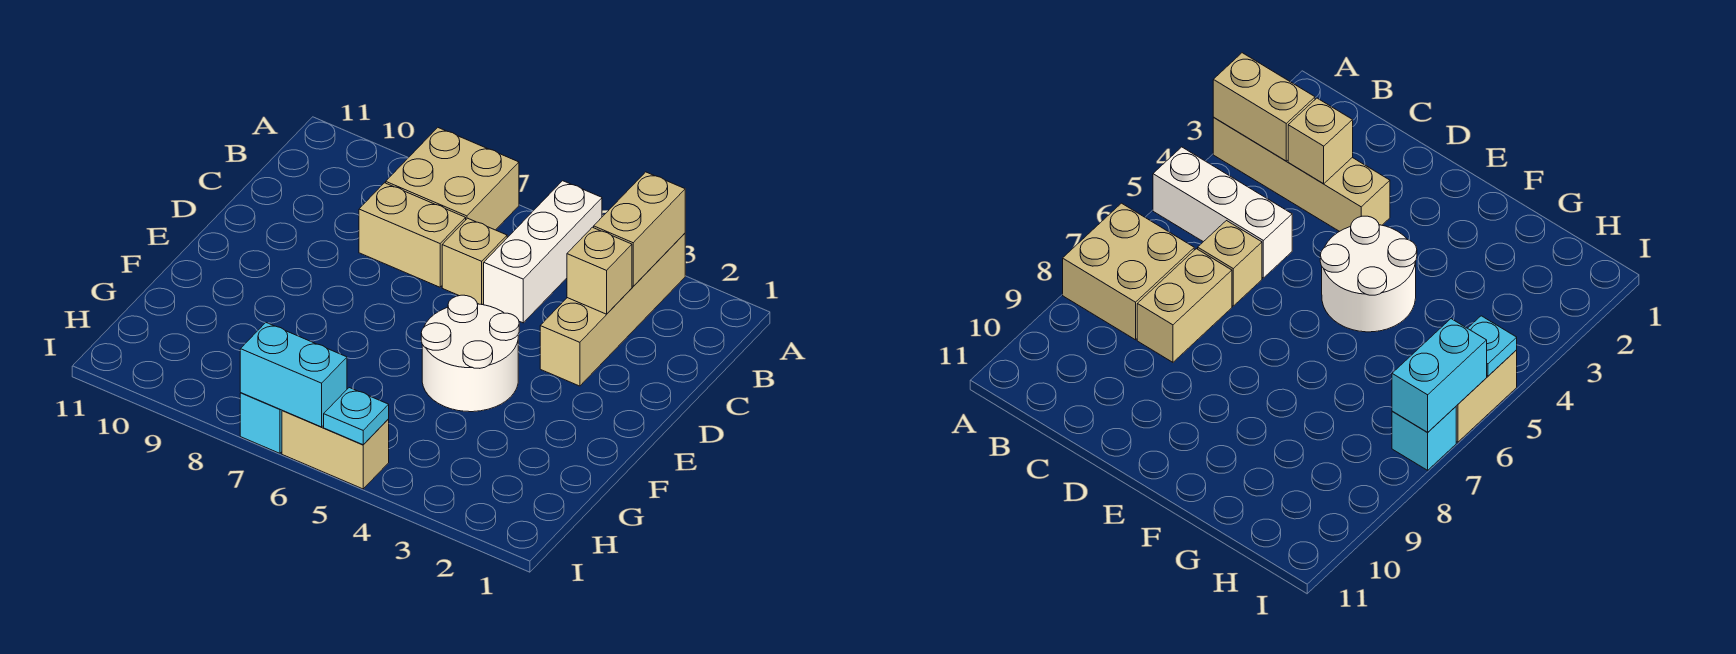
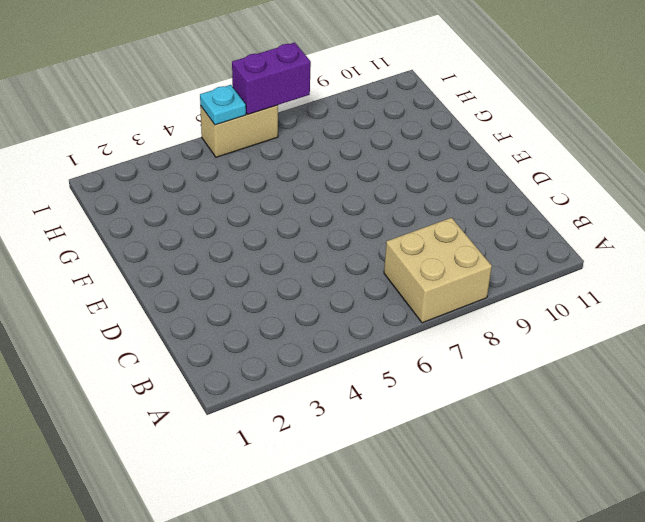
purple 1x2 brick [232,43,311,114] -> cyan 1x2 brick [240,323,347,427]
none -> tan 1x4 brick [540,233,685,386]
none -> white 1x3 brick [484,181,602,323]
none -> tan 1x1 brick [442,218,507,305]

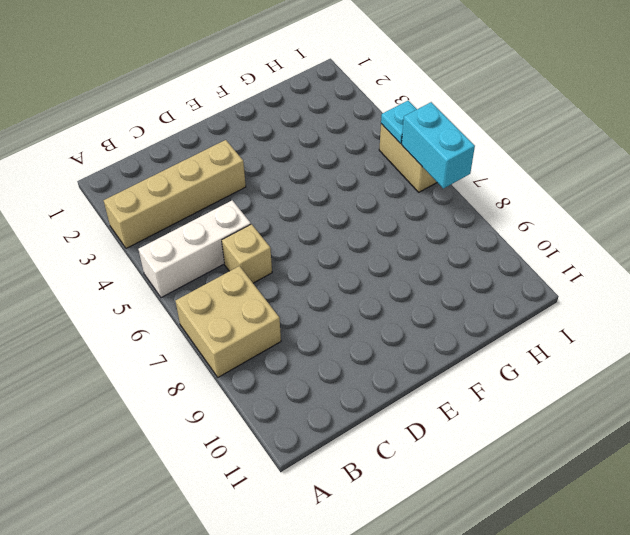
none -> tan 1x2 brick [359,183,466,287]
none -> white 2x2 round brick [421,295,519,412]
none -> cyan 1x1 brick [240,393,282,453]

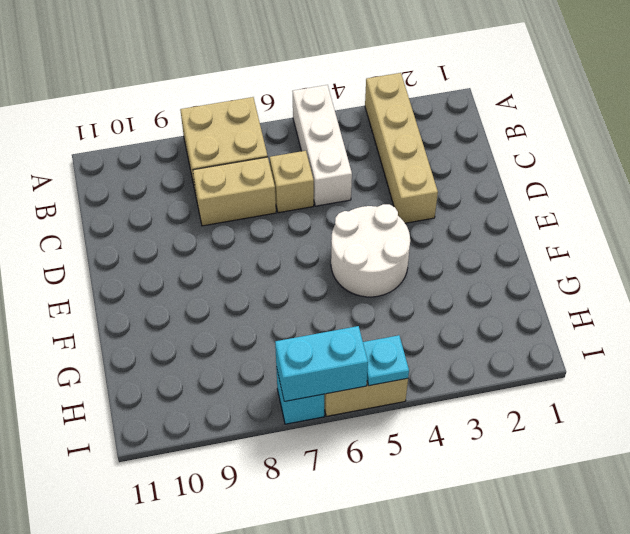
none -> tan 1x2 brick [594,172,685,286]
none -> tan 1x1 brick [567,227,632,314]

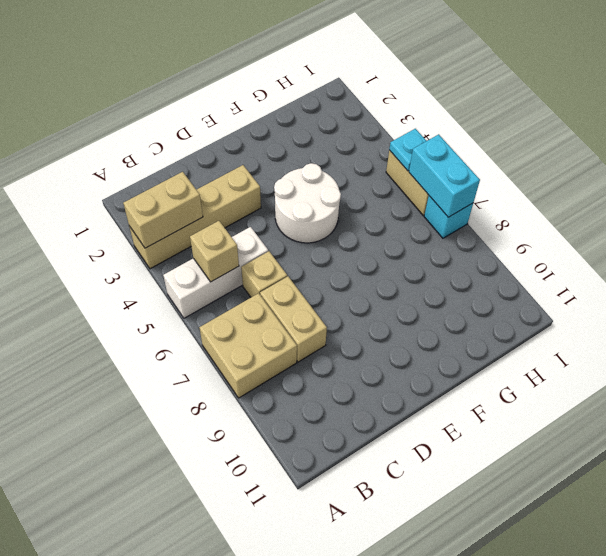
tan 1x1 brick [190,221,239,282] -> tan 1x1 brick moved to [567,227,632,314]

